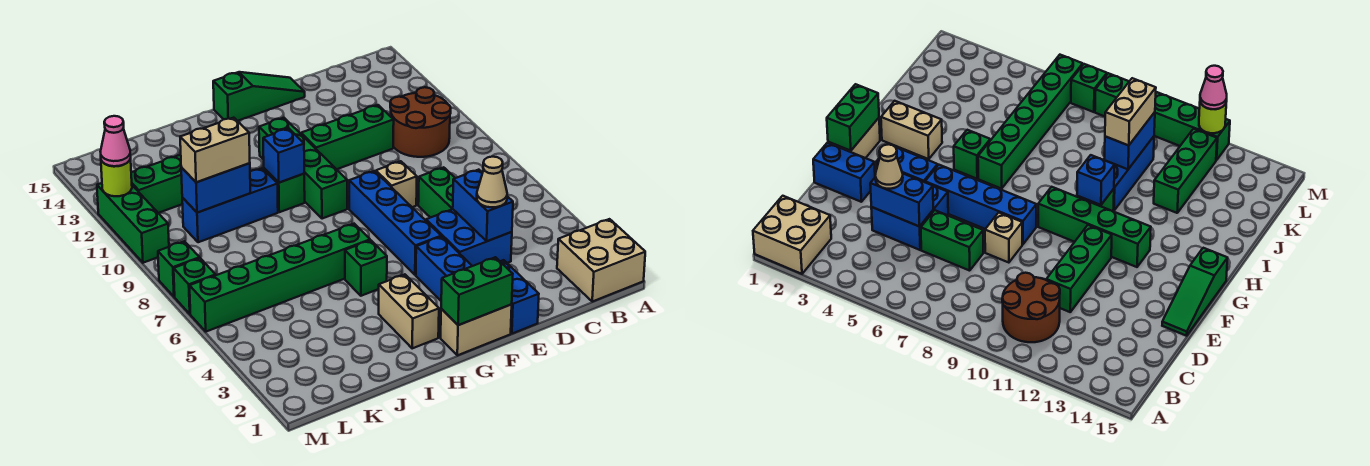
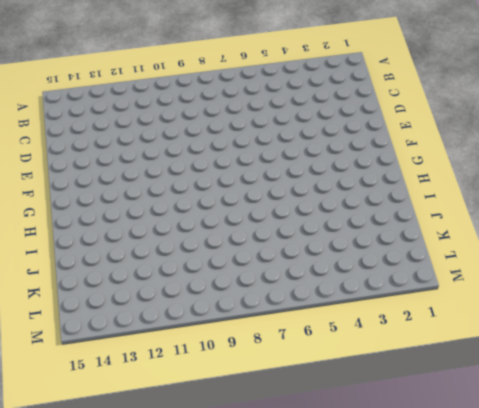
none -> tan 2x2 brick [557,219,645,302]
none -> brown 2x2 round brick [390,87,451,157]
none -> blue 2x2 brick [426,209,512,266]

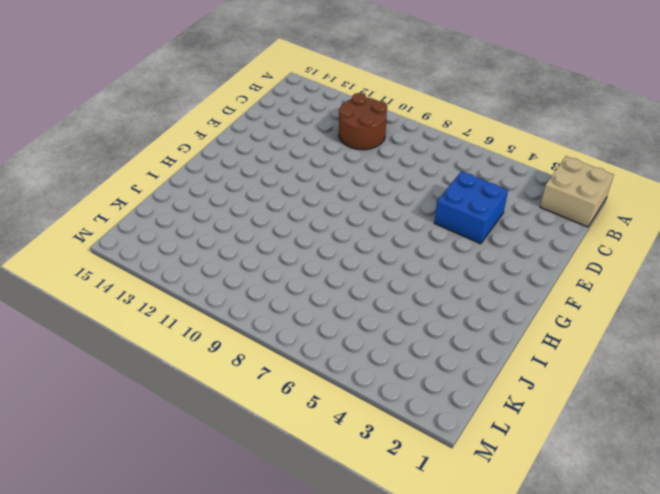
none -> green 1x2 brick [418,167,455,218]
none -> green 1x3 brick [301,105,394,169]
none -> blue 1x2 brick [500,260,539,334]

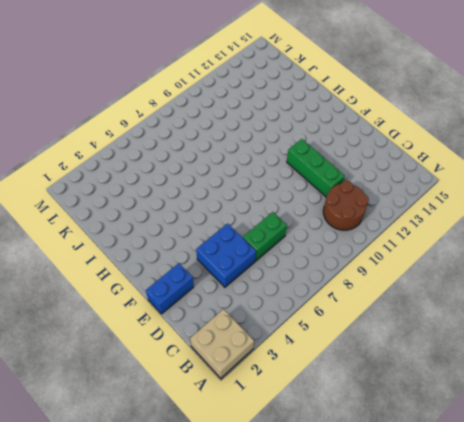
none -> tan 1x1 brick [376,161,417,207]
none -> green 1x3 slope [213,72,305,121]
none -> tan 1x2 brick [441,305,512,355]

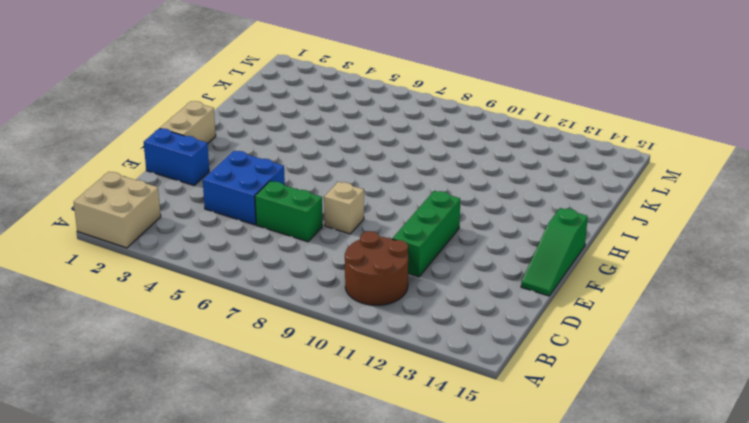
none -> blue 1x2 brick [416,237,472,301]
none -> blue 1x4 brick [349,171,441,275]
none -> green 1x4 brick [259,118,347,219]

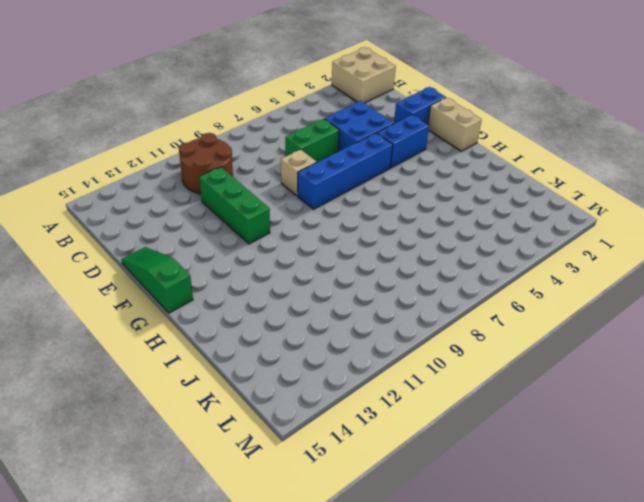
none -> green 1x4 brick [259,118,347,219]
none -> tan 1x2 brick [378,274,439,348]
none -> green 1x1 brick [345,240,387,296]

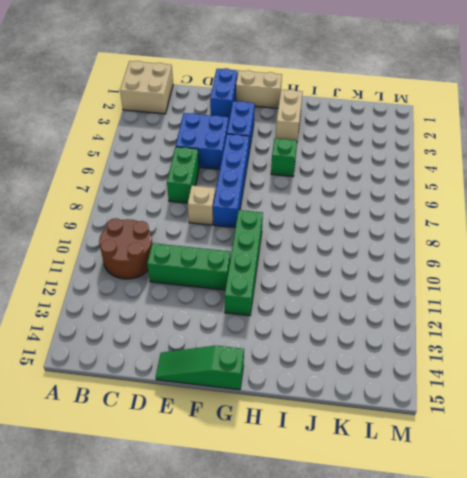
none -> green 1x6 brick [190,224,370,332]
none -> green 1x1 brick [264,168,305,212]
none -> blue 1x3 brick [182,168,278,242]

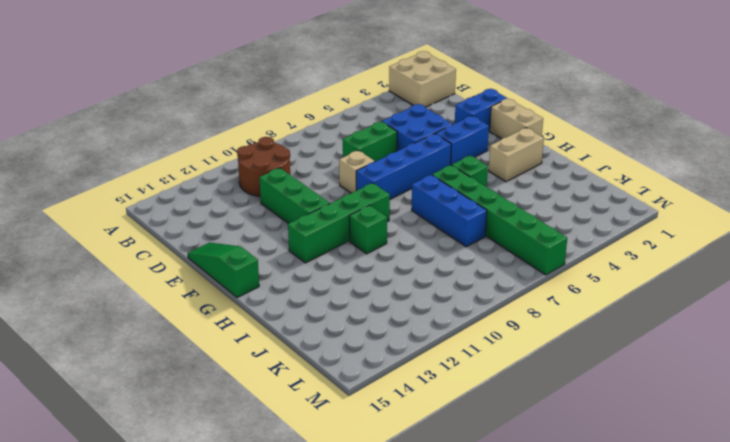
blue 1x3 brick [412,175,487,247] -> blue 1x3 brick moved to [182,168,278,242]
none -> green 1x3 brick [131,155,182,213]
none -> green 1x1 brick [174,258,216,314]
none -> green 1x1 brick [158,241,200,297]

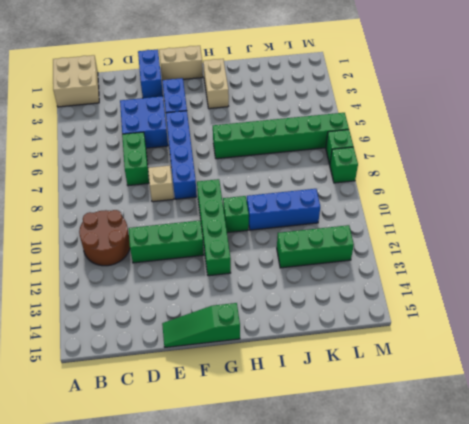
none -> green 1x1 brick [345,240,387,296]
none -> green 1x3 brick [97,183,169,263]
none -> blue 1x2 brick [453,170,513,241]

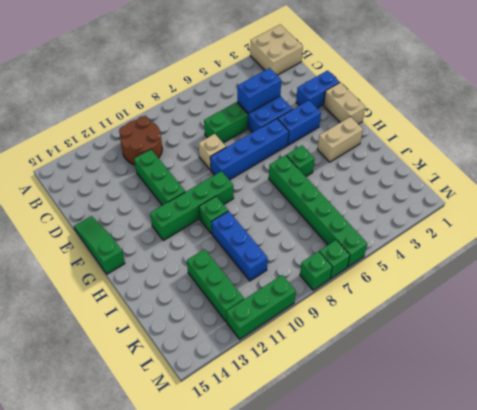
none -> green 1x2 brick [441,257,513,325]
none -> blue 1x1 brick [263,128,304,183]
none -> blue 1x2 brick [181,163,250,213]

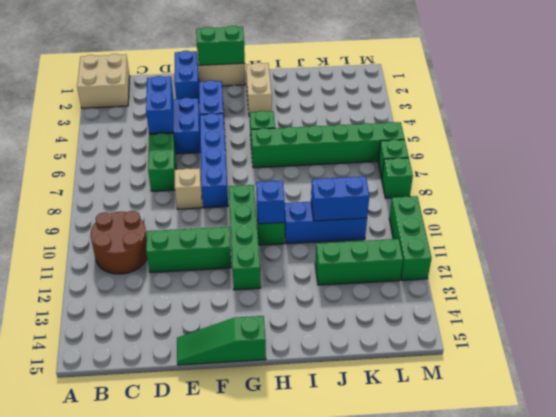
none -> lime 1x1 round brick [101,159,132,196]
none -> tan 1x1 cone [477,157,507,207]
none -> tan 1x2 brick [180,118,250,182]

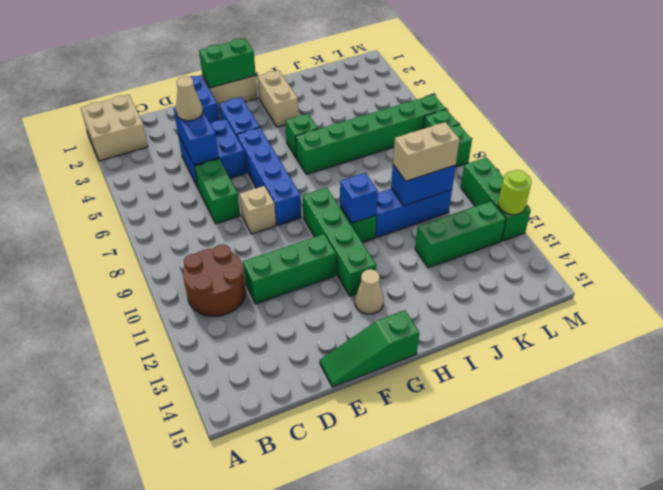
tan 1x1 cone [355,269,383,314] -> none
none -> pink 1x1 cone [100,116,131,166]

